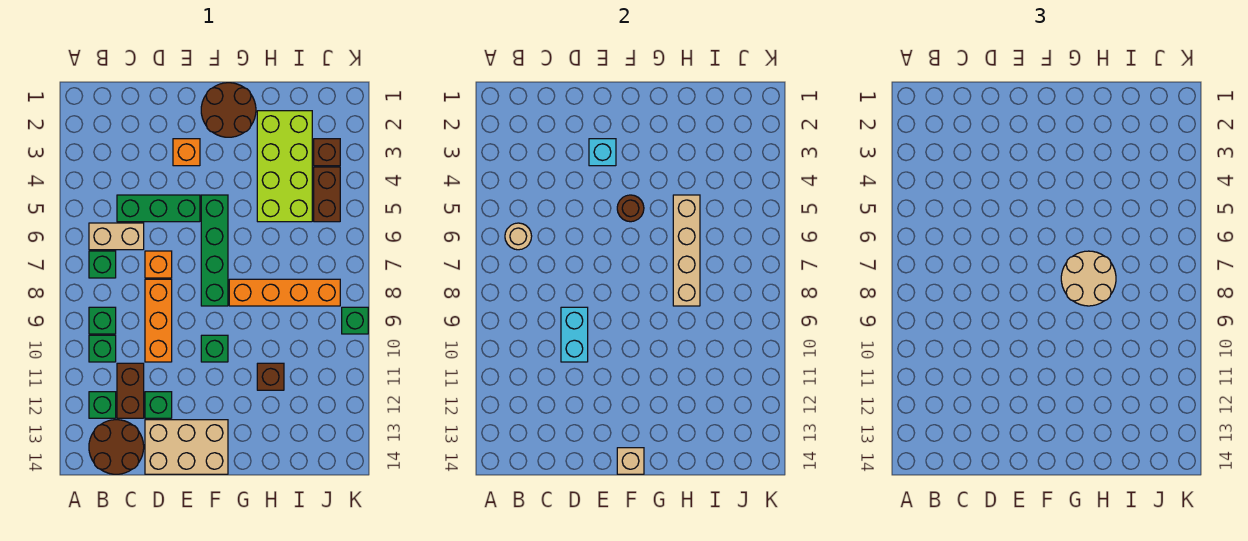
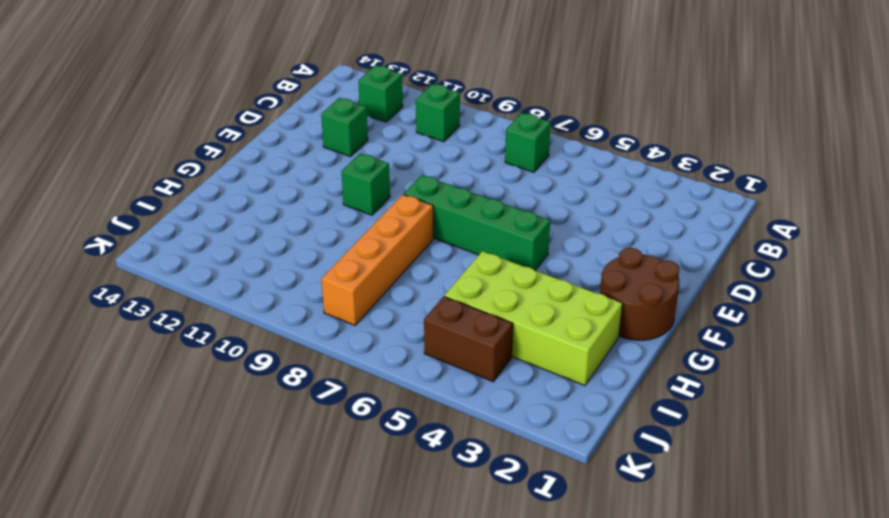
none -> tan 1x2 brick [89,223,144,250]
none -> green 1x1 brick [89,307,116,334]
none -> brown 2x2 round brick [89,420,144,474]

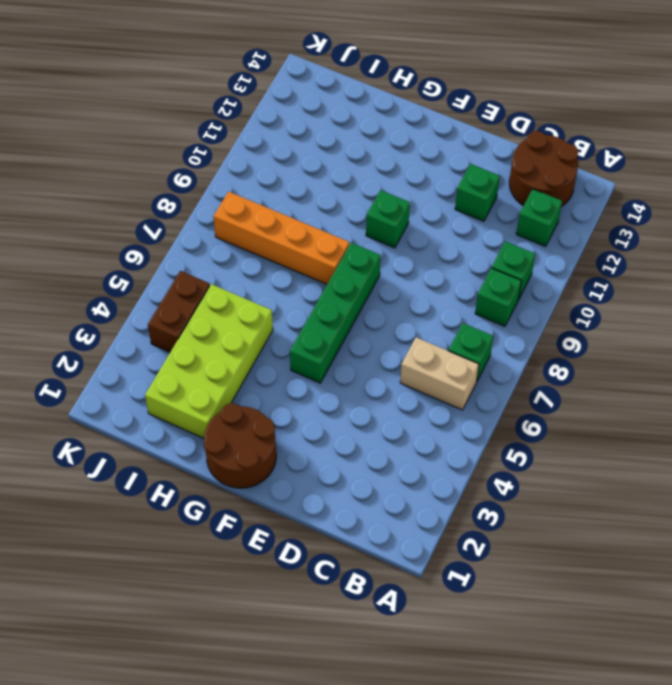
none -> green 1x3 brick [117,195,200,222]
none -> brown 1x2 brick [117,363,144,418]
none -> orange 1x1 brick [145,251,172,278]

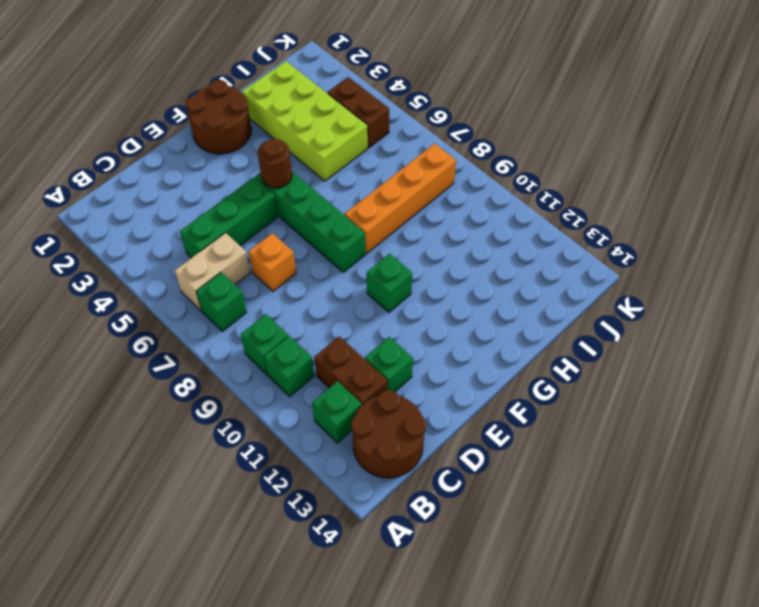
none -> orange 1x3 brick [145,279,172,362]
none -> tan 2x3 brick [145,420,228,474]
none -> orange 1x1 brick [173,139,200,166]

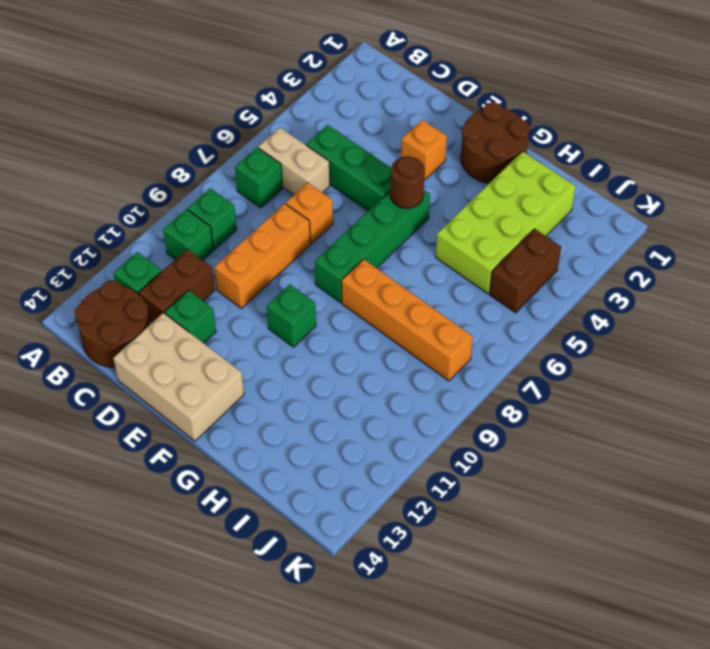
none -> brown 1x1 brick [257,363,284,390]
none -> brown 1x1 brick [314,139,340,166]
none -> green 1x1 brick [342,307,368,334]

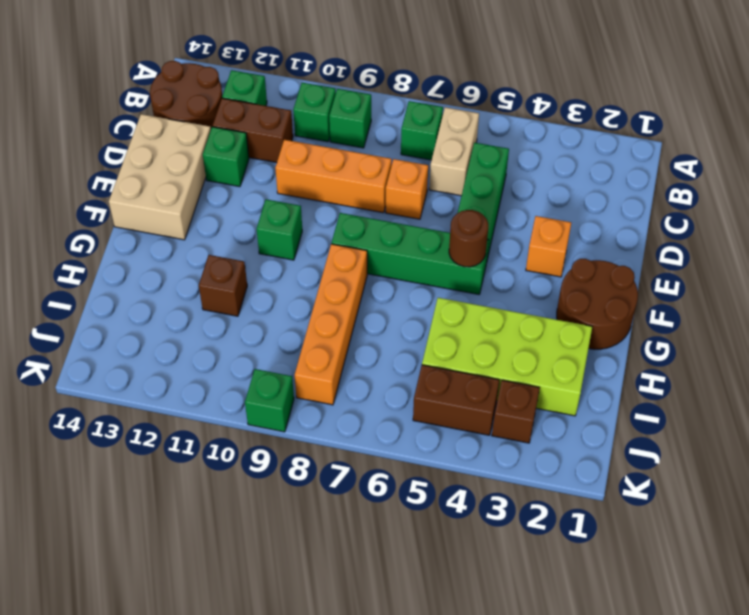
none -> tan 1x1 round brick [505,223,532,250]
none -> cyan 1x2 brick [561,307,588,362]
none -> cyan 1x1 brick [589,139,616,166]

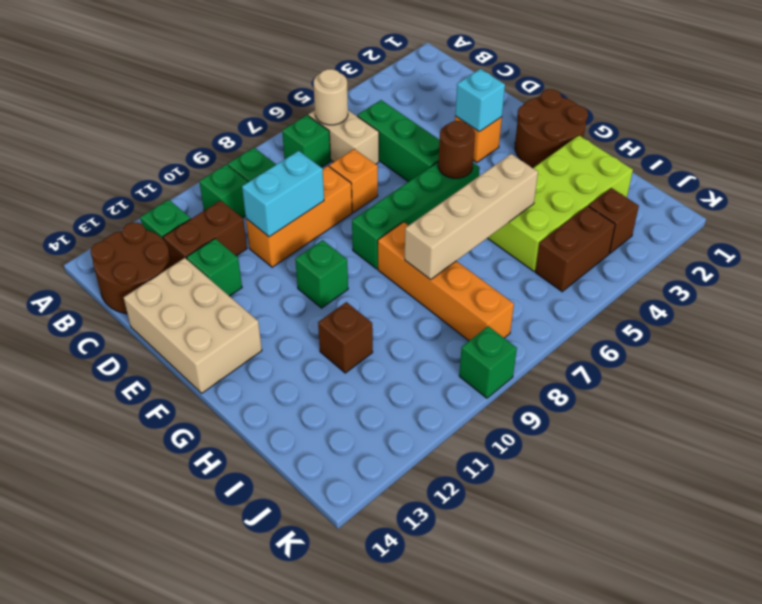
none -> tan 1x1 brick [617,448,644,474]
none -> tan 2x2 round brick [1061,251,1116,306]

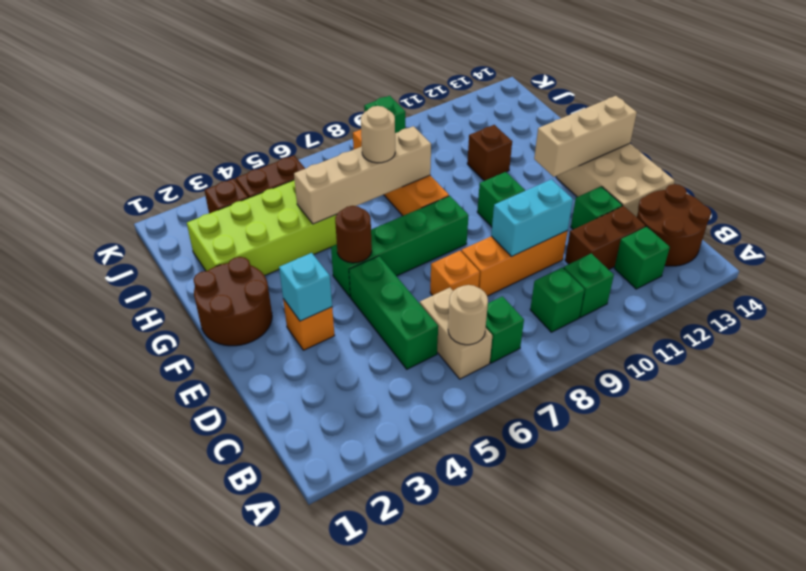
tan 1x3 brick [534,96,637,177] -> tan 1x1 brick [617,448,644,474]
tan 1x1 round brick [361,106,395,163] -> tan 2x2 round brick [1061,251,1116,306]

